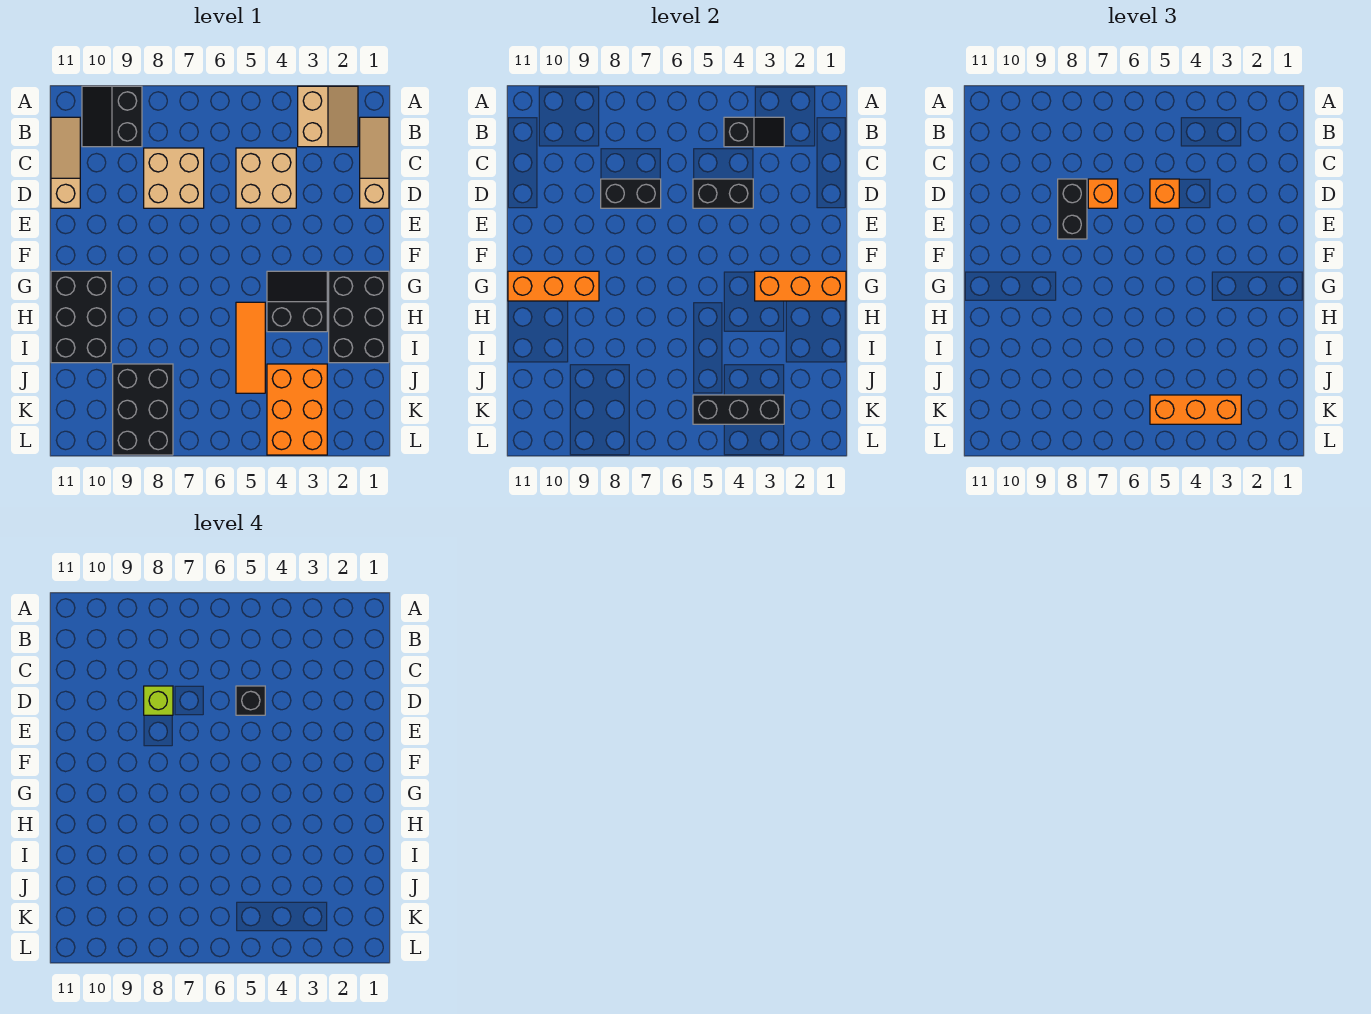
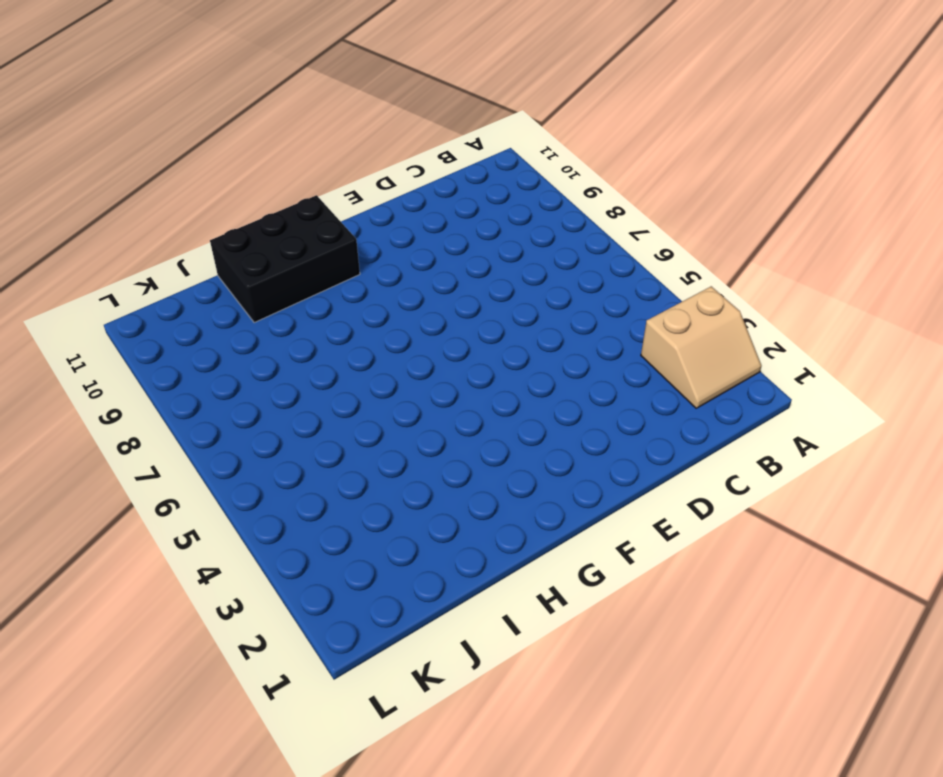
none -> black 2x2 slope [82,86,142,147]
none -> tan 1x3 slope [360,117,389,208]
none -> tan 1x3 slope [51,117,80,208]

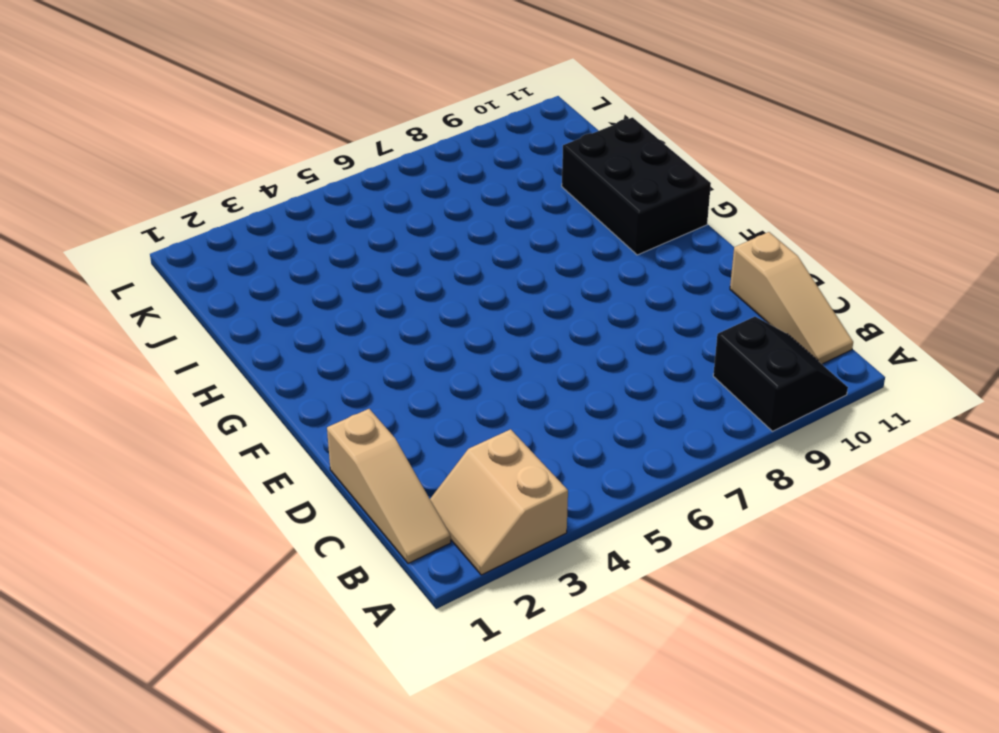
none -> tan 2x2 brick [236,148,296,208]
none -> tan 2x2 brick [144,148,204,208]
none -> black 2x3 brick [329,271,389,363]

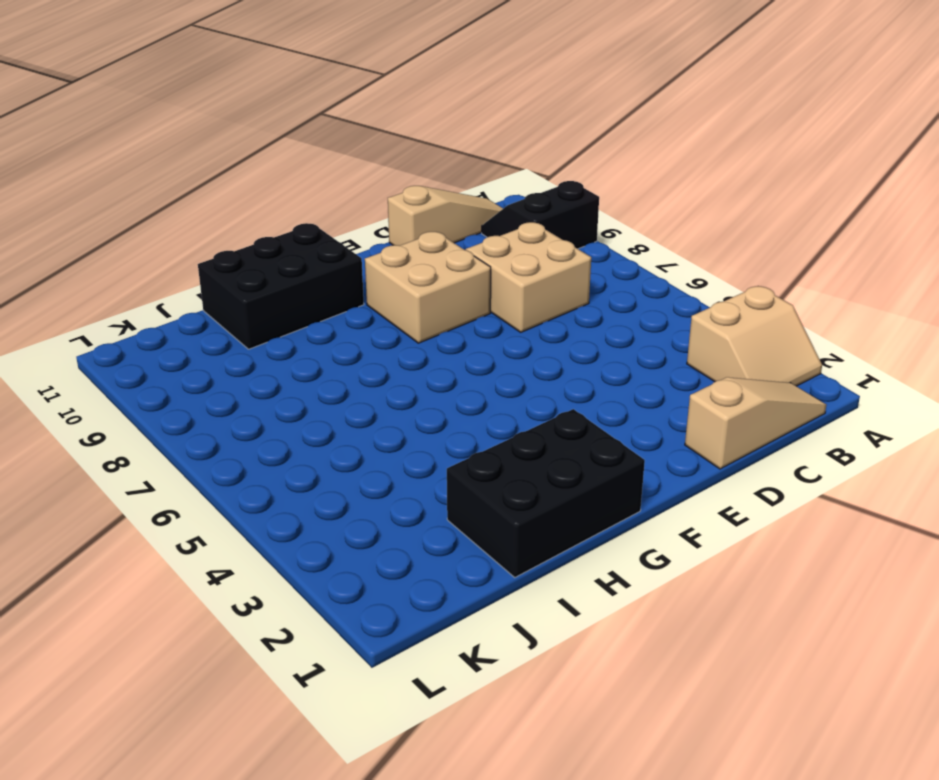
tan 2x2 brick [365,232,491,343] -> tan 2x2 brick moved to [236,148,296,208]
none -> black 2x2 slope [267,271,327,332]
none -> orange 1x3 tile [236,302,265,393]
none -> orange 2x3 brick [267,364,327,455]

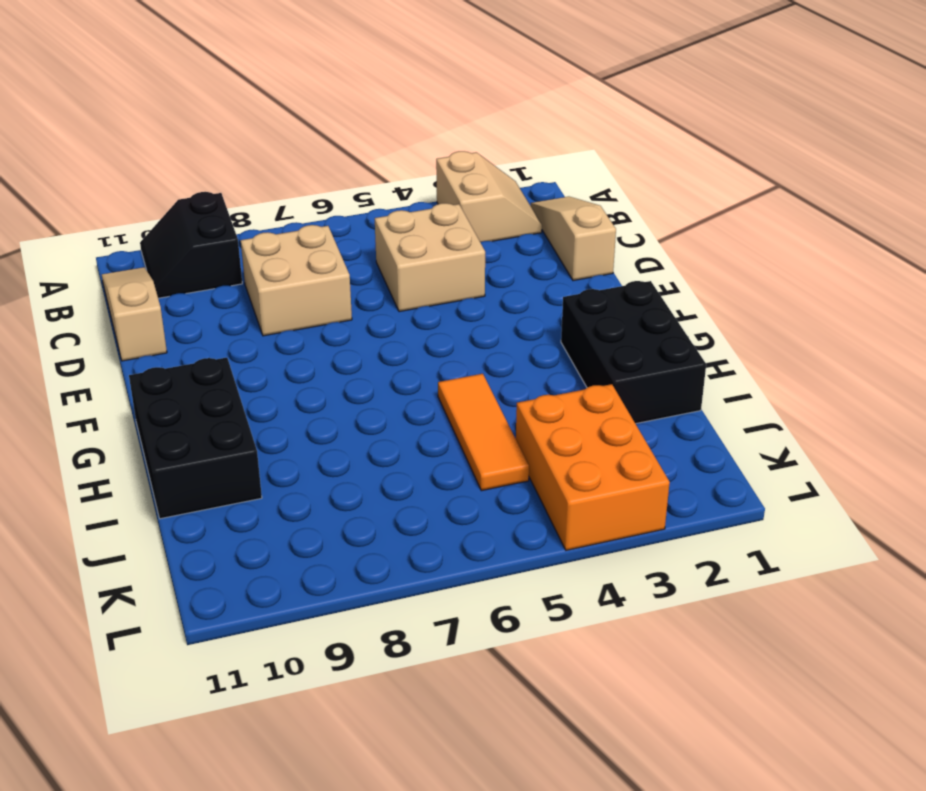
none -> black 2x2 slope [267,271,327,332]
none -> black 2x3 brick [113,364,173,455]
none -> black 1x2 slope [724,117,784,147]

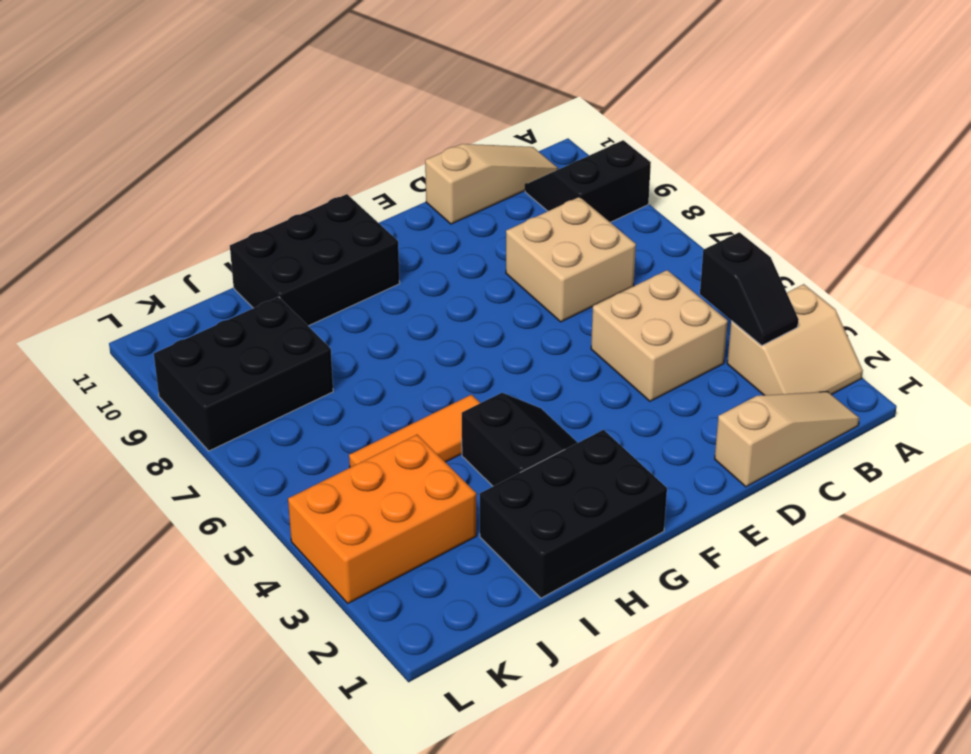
none -> black 1x2 brick [693,179,753,208]
none -> black 1x2 brick [601,179,661,208]
none -> orange 1x3 brick [755,271,846,301]

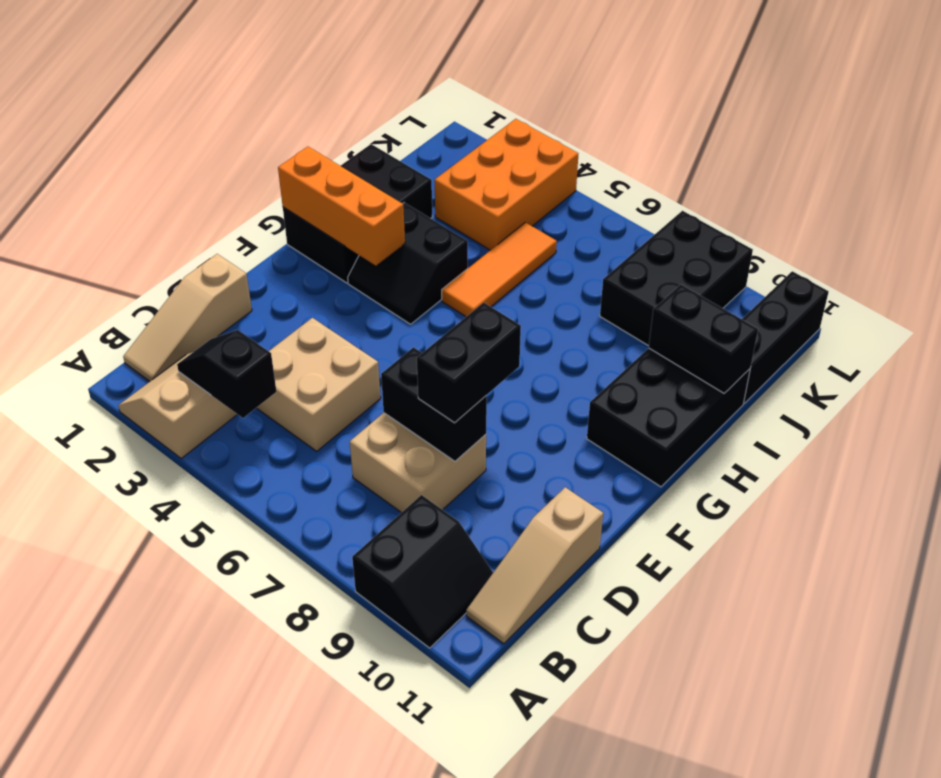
black 1x2 brick [649,284,758,393] -> black 1x2 brick moved to [693,179,753,208]
black 1x3 brick [742,271,829,404] -> black 1x3 brick turned to [693,395,784,424]
none -> orange 1x3 brick [508,271,599,301]
none -> orange 1x1 brick [1150,179,1179,208]
none -> orange 1x1 brick [1088,179,1118,208]

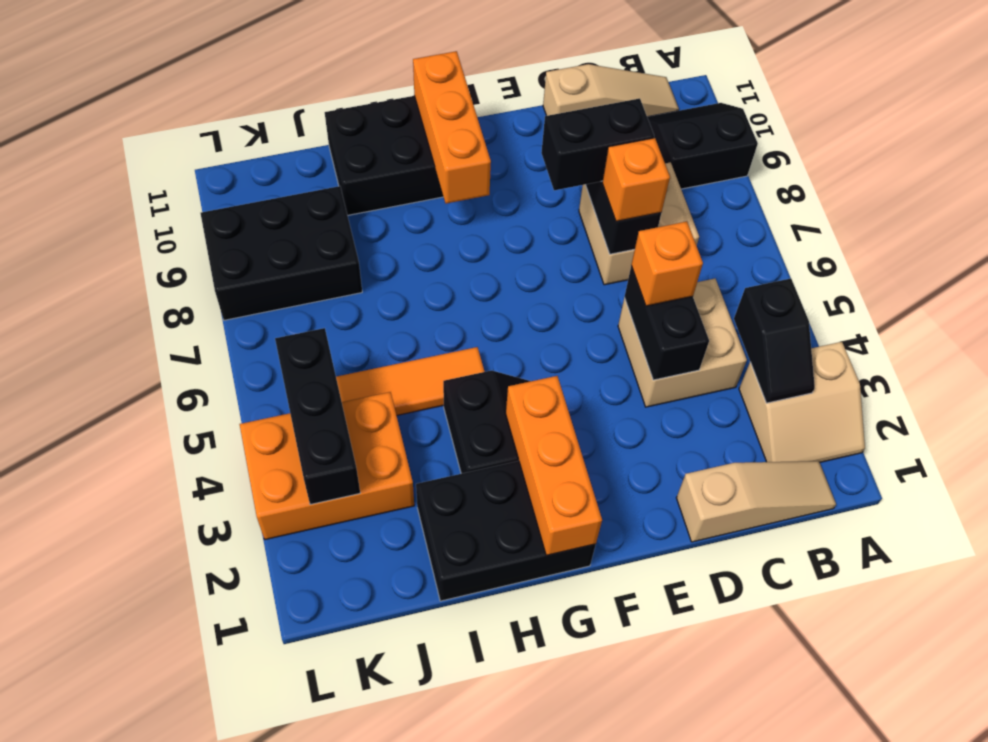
none -> orange 1x3 brick [1150,395,1241,424]
none -> black 1x1 brick [236,686,265,715]
none -> lime 1x1 brick [144,686,173,715]

